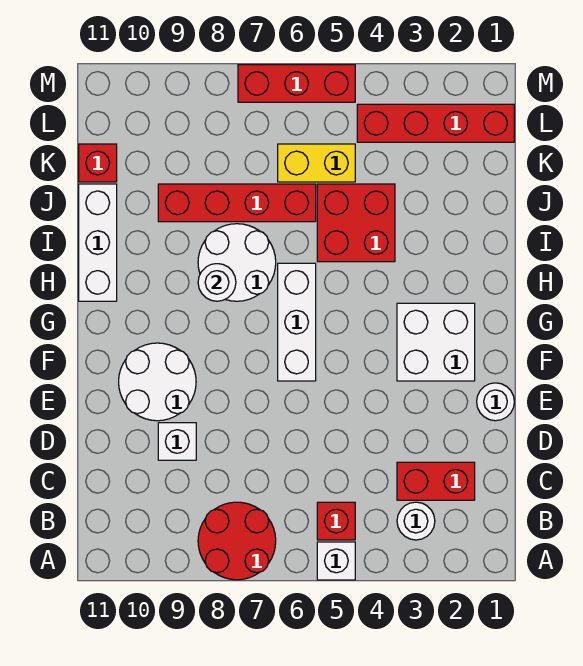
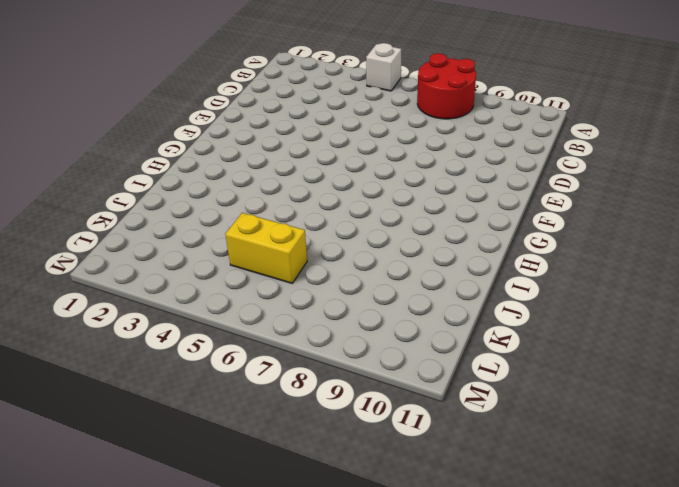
none -> white 1x1 round brick [397,502,435,540]
none -> red 1x1 brick [317,502,355,540]
none -> red 1x2 brick [397,462,475,500]

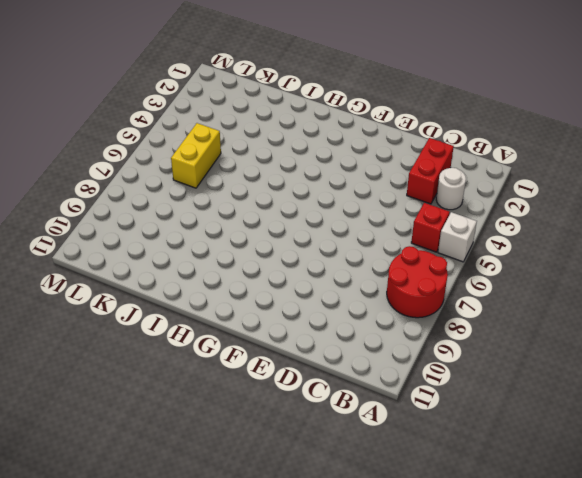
none -> white 1x1 brick [158,423,196,460]
none -> white 1x1 round brick [477,383,514,421]
none -> white 2x2 round brick [119,343,196,421]

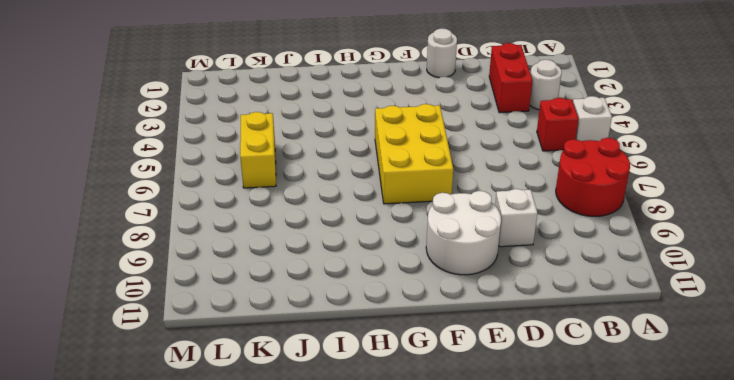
yellow 2x3 brick [375,104,453,204] -> white 1x3 brick [278,263,316,381]
none -> white 2x2 brick [397,303,475,381]
none -> white 2x2 round brick [198,224,276,301]
none -> white 1x3 brick [79,184,117,301]

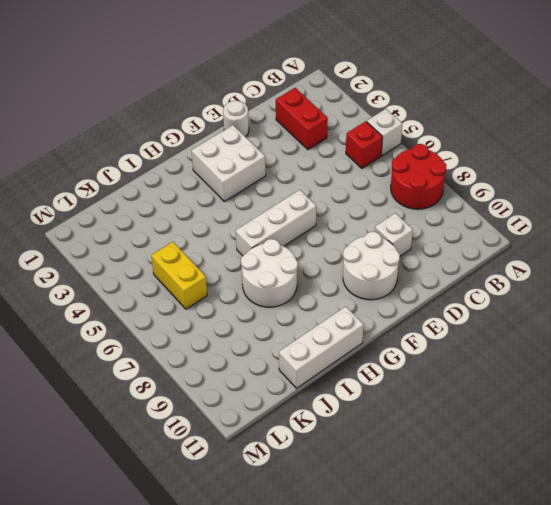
none -> white 1x1 round brick [397,502,435,540]
none -> red 2x2 brick [317,184,395,262]
none -> red 1x4 brick [158,184,316,222]

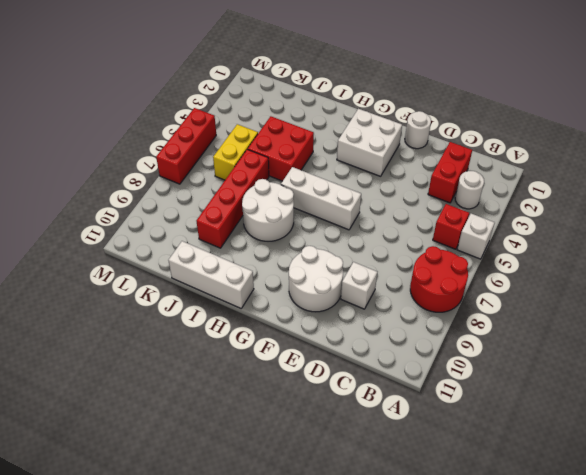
none -> red 1x1 brick [79,144,117,182]
none -> red 1x4 brick [357,104,514,142]
none -> white 1x1 round brick [198,264,236,301]

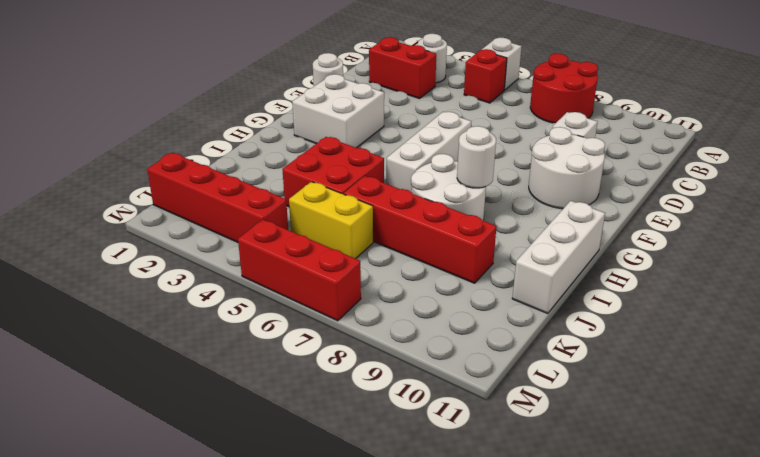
none -> red 1x1 brick [79,144,117,182]

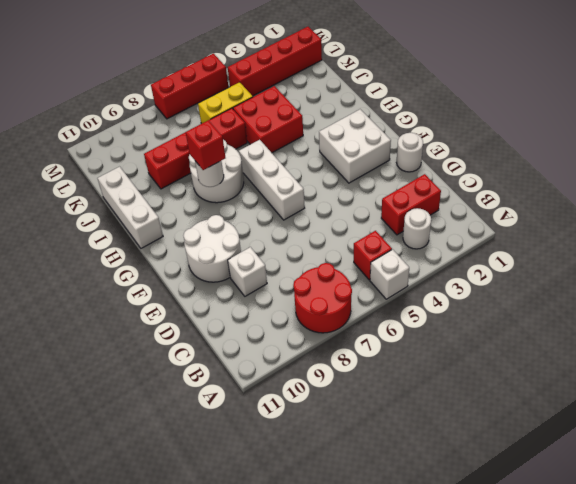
red 1x1 brick [186,120,225,170] -> red 1x1 brick moved to [79,144,117,182]

